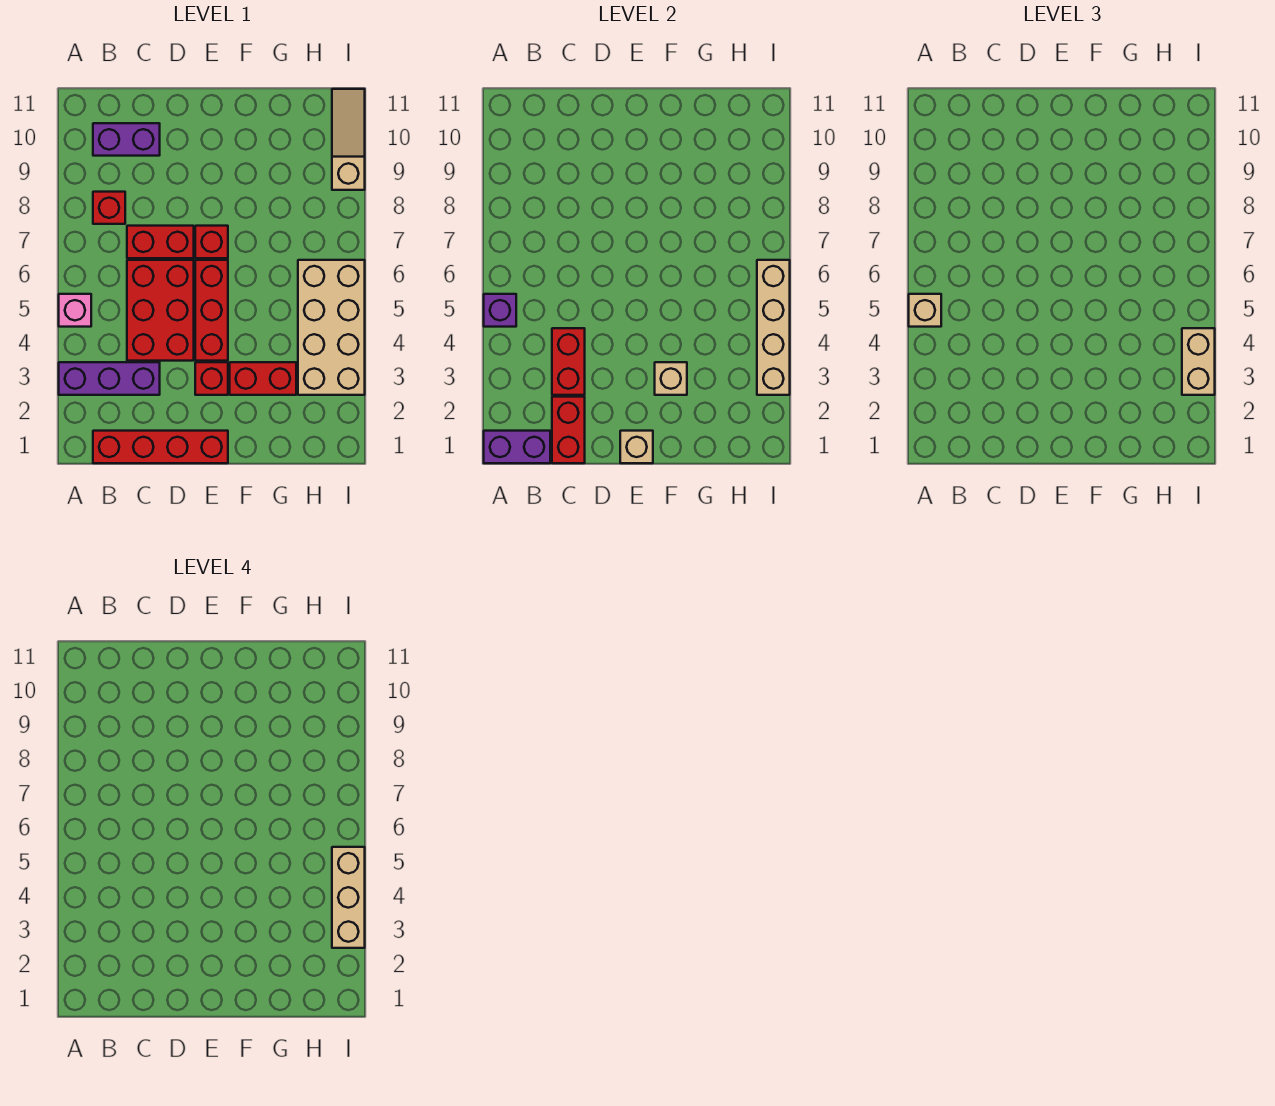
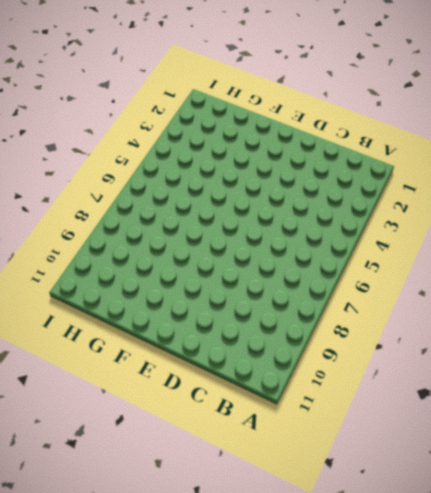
none -> purple 1x3 brick [59,362,160,395]
none -> pink 1x1 brick [59,294,91,327]
none -> red 1x4 brick [93,431,228,463]

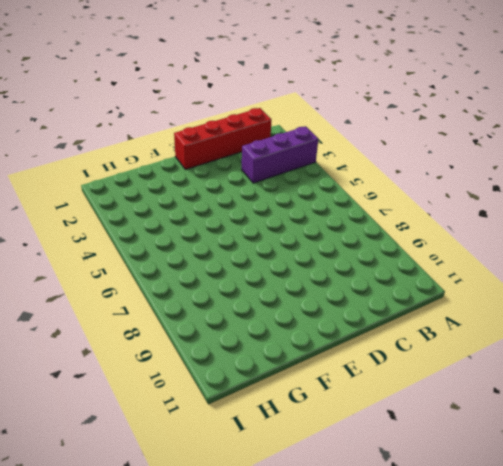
none -> pink 1x1 brick [59,294,91,327]
none -> red 1x1 brick [93,192,125,224]
none -> purple 1x2 brick [93,123,160,156]

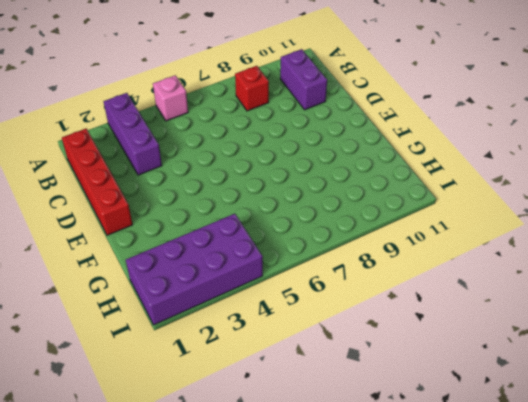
purple 2x4 brick [126,214,263,325] -> tan 2x4 brick [298,260,365,395]
none -> red 2x3 brick [127,260,194,361]
none -> red 1x2 brick [127,226,194,258]
none -> red 1x1 brick [195,362,228,395]

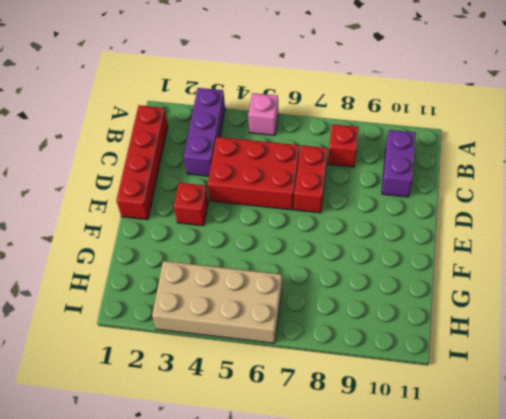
none -> red 1x3 brick [195,260,228,361]
none -> red 1x1 brick [195,226,228,258]
none -> red 1x2 brick [230,362,296,395]

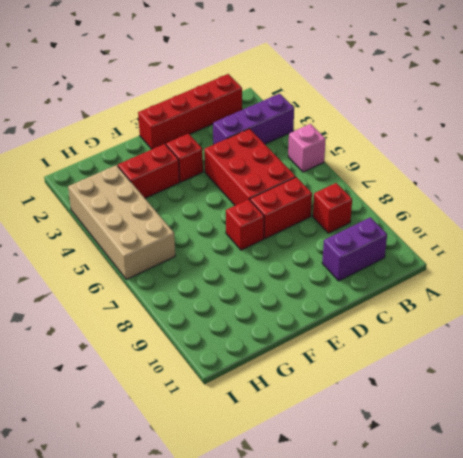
none -> red 1x3 brick [195,260,228,361]
none -> tan 1x3 slope [332,89,365,190]
none -> purple 1x2 brick [484,431,550,463]

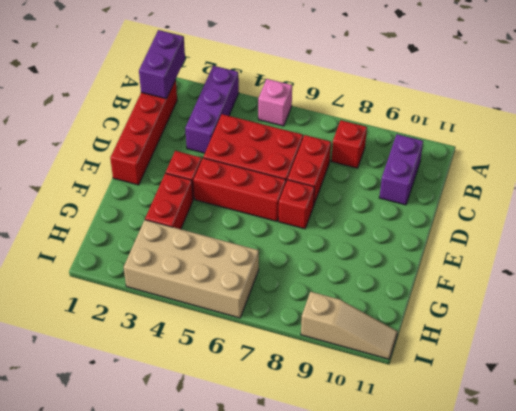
none -> purple 1x1 brick [484,294,516,327]
none -> red 1x2 brick [552,397,585,463]
none -> red 1x2 brick [552,328,585,395]

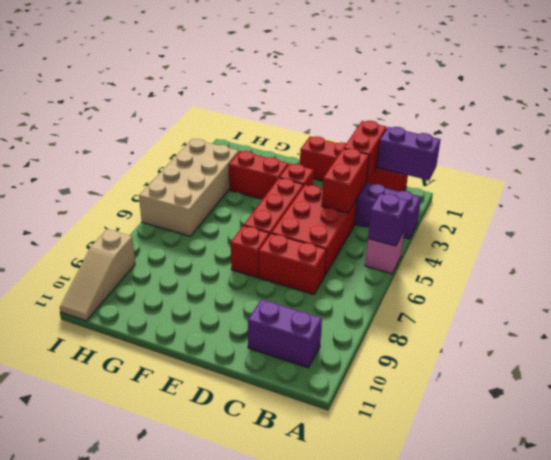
none -> red 1x1 brick [93,192,125,224]
none -> tan 1x1 brick [620,431,653,463]
none -> tan 1x1 brick [655,362,687,395]

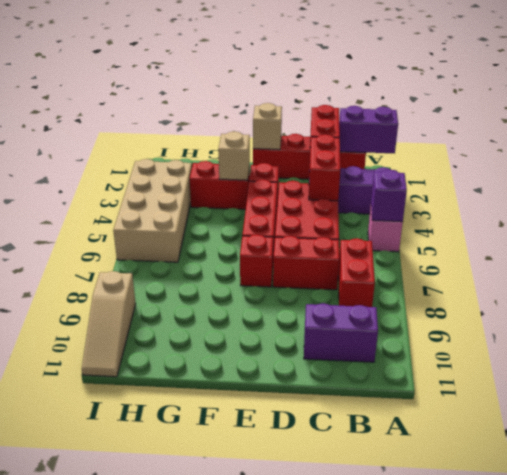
red 1x2 brick [338,238,375,307] -> red 1x1 brick [93,192,125,224]
none -> tan 1x4 brick [757,260,790,395]
none -> tan 1x1 brick [909,294,941,327]
none -> tan 1x2 brick [1182,328,1215,395]

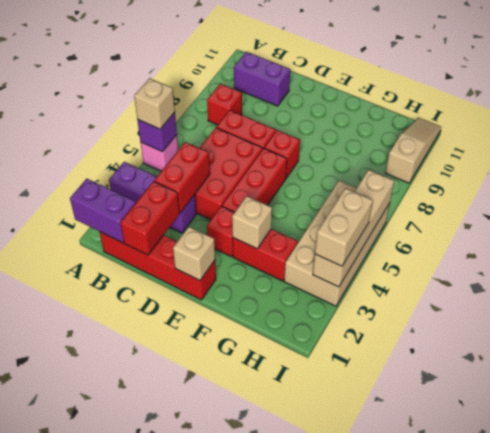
none -> tan 1x3 brick [332,847,365,948]

